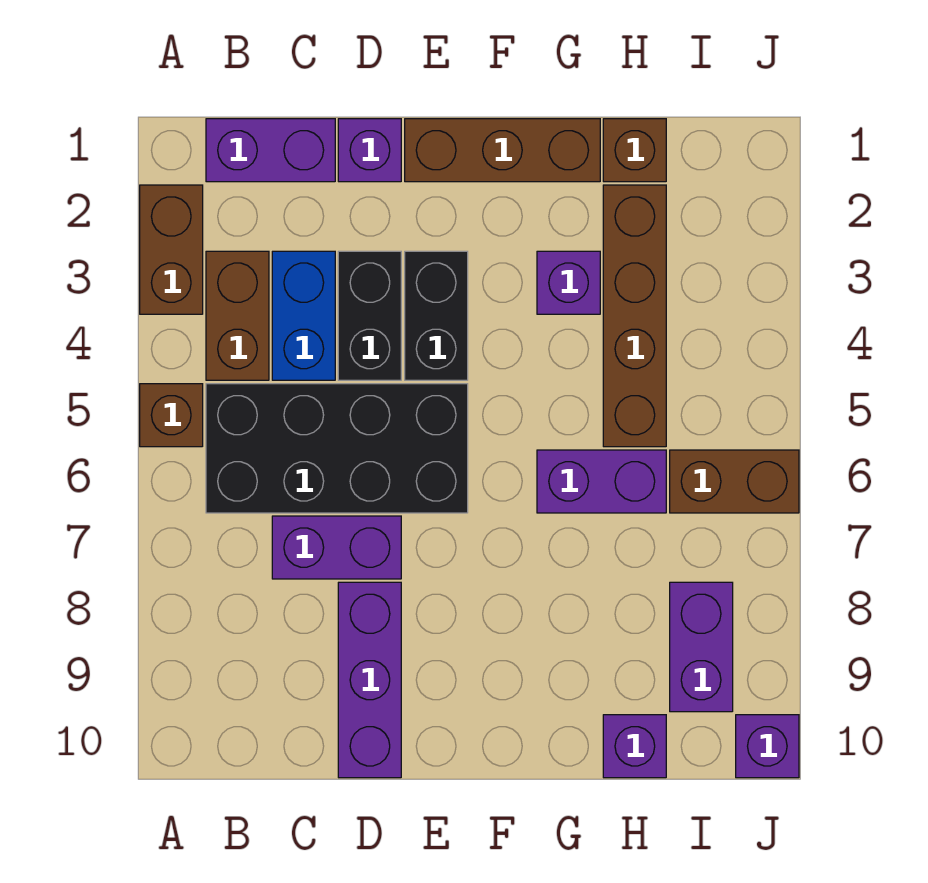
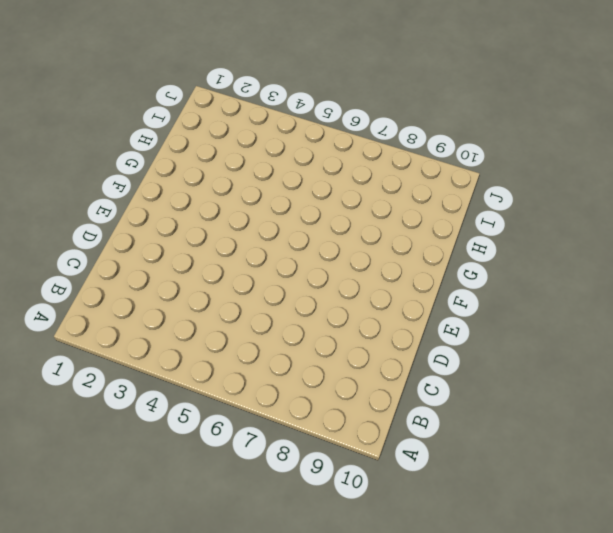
none -> brown 1x2 brick [140,185,203,314]
none -> brown 1x1 brick [140,384,203,447]
none -> purple 1x2 brick [206,119,335,182]

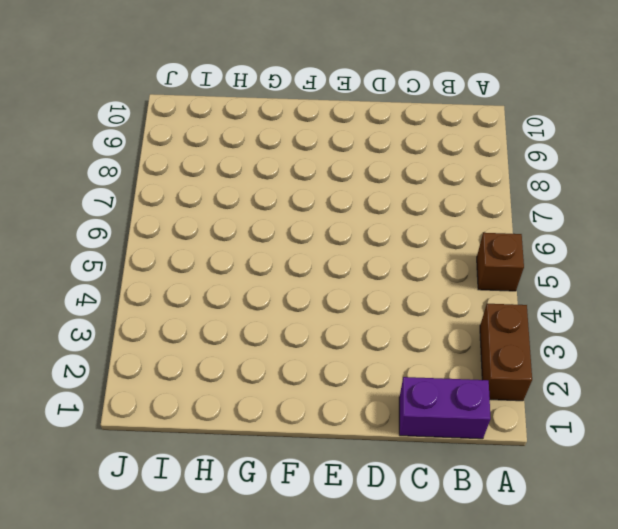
none -> brown 1x2 brick [206,251,269,380]
none -> black 2x4 brick [206,384,468,513]
none -> blue 1x2 brick [272,251,335,380]

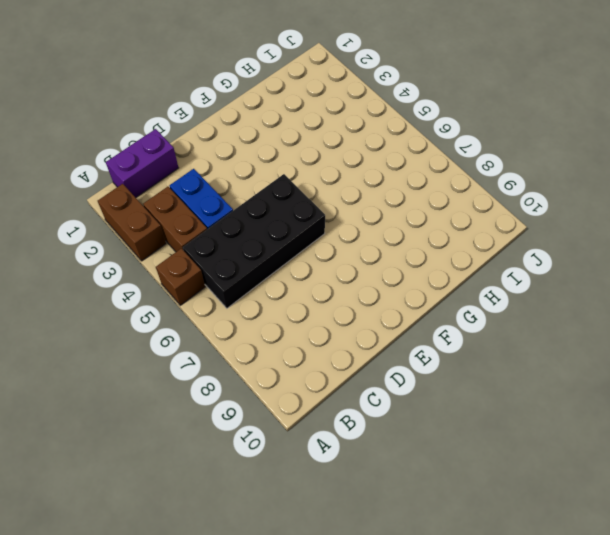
none -> purple 1x2 brick [272,516,401,579]
none -> purple 1x1 brick [338,119,401,182]
none -> black 1x2 brick [338,251,401,380]

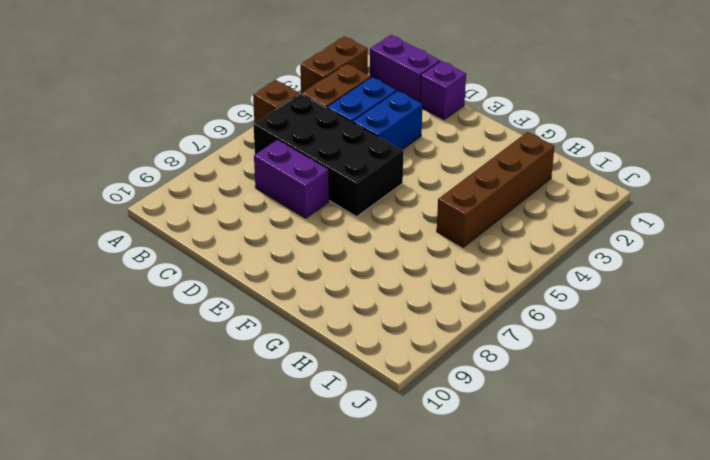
blue 1x2 brick [353,91,422,150] -> black 1x2 brick [338,251,401,380]
none -> purple 1x3 brick [338,582,401,778]
none -> brown 1x3 brick [405,119,600,182]
none -> black 1x2 brick [405,251,468,380]

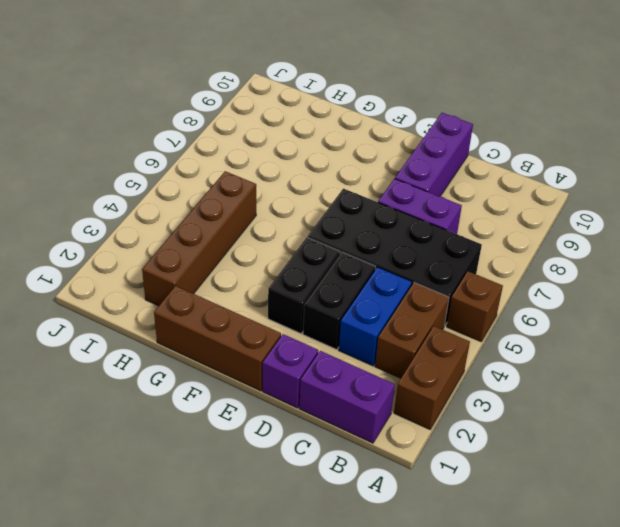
none -> purple 1x1 brick [537,251,600,314]
none -> purple 1x2 brick [537,450,666,513]
none -> brown 1x1 brick [603,119,666,182]

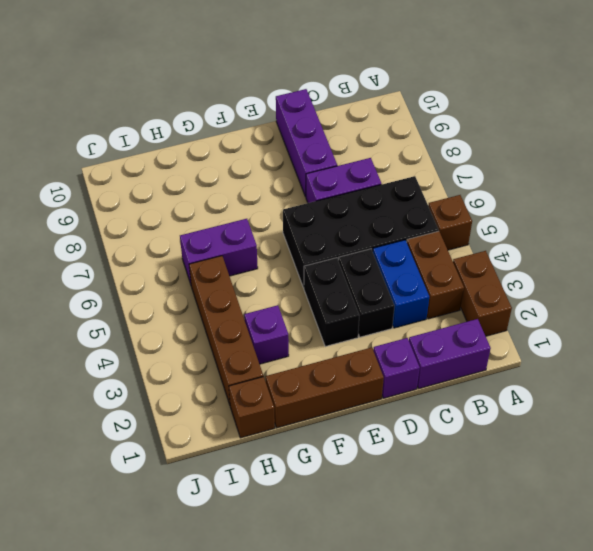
none -> purple 1x1 brick [603,715,666,778]
none -> brown 1x2 brick [670,450,799,513]
none -> purple 1x2 brick [670,582,733,712]

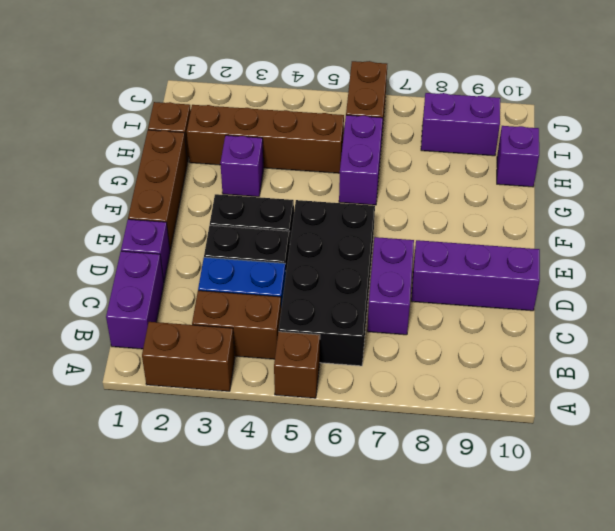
none -> purple 1x1 brick [736,715,799,778]

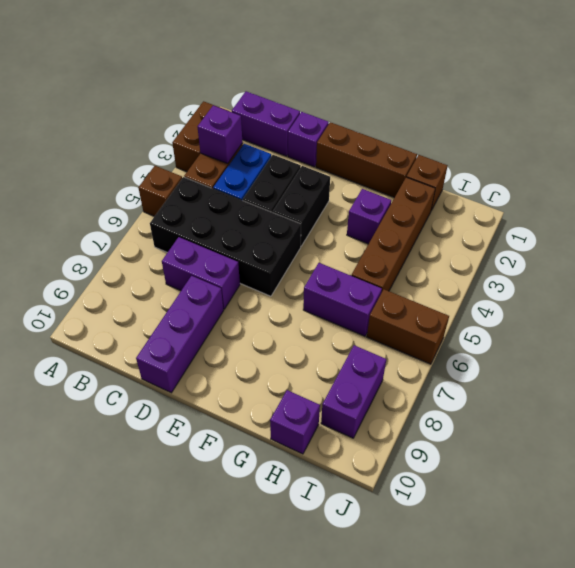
purple 1x1 brick [198,106,242,164] -> purple 1x1 brick moved to [736,715,799,778]

